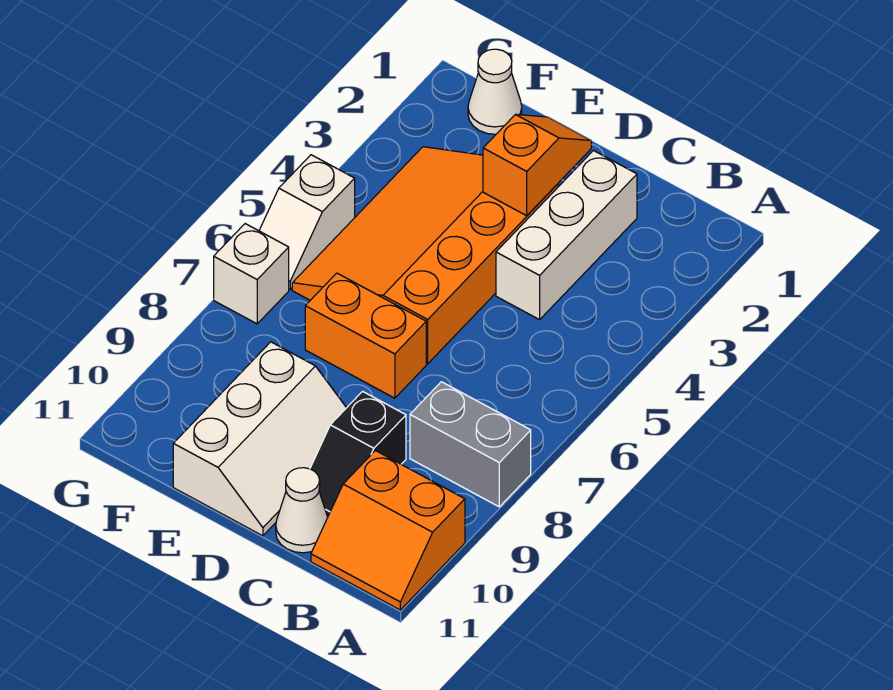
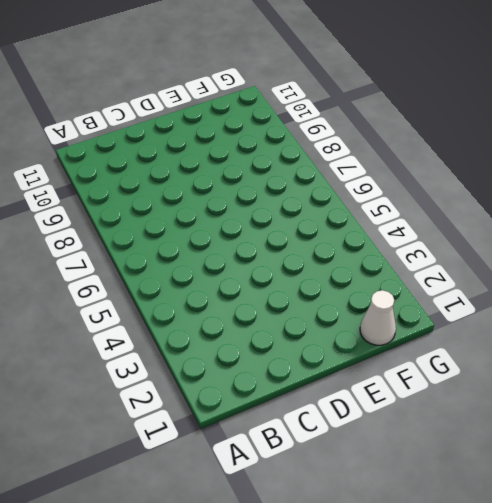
none -> grey 1x2 brick [410,382,531,507]
none -> orange 2x2 slope [311,451,465,610]
none -> white 1x3 brick [496,151,637,320]

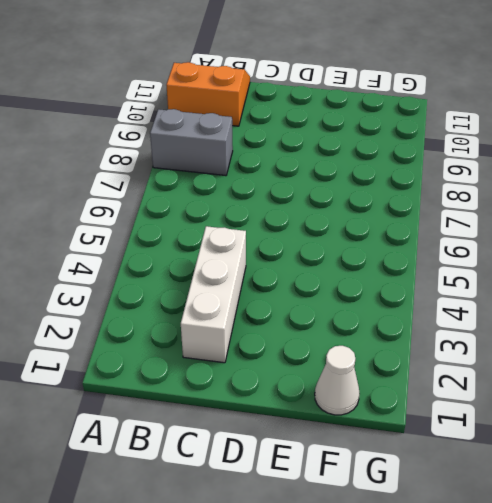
none -> black 1x2 slope [310,391,406,517]
none -> white 1x1 cone [276,468,328,553]
none -> orange 3x4 slope [292,147,558,364]

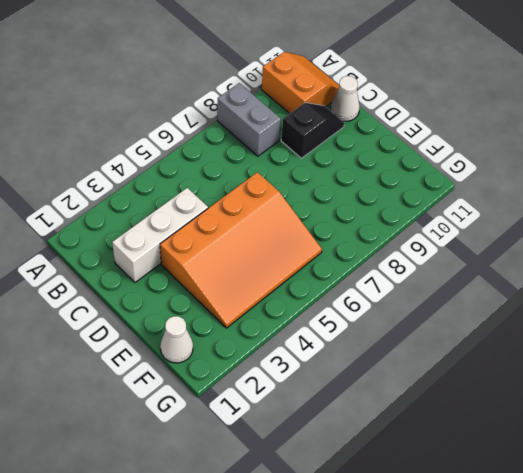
none -> orange 1x2 brick [305,273,426,398]
none -> white 2x3 slope [173,342,346,536]
none -> white 1x2 slope [259,155,355,289]

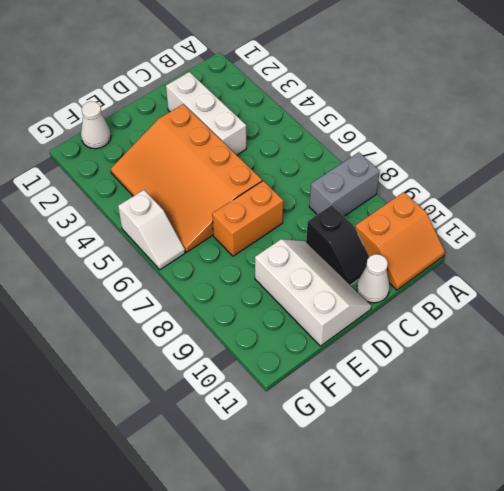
none -> white 1x1 brick [214,224,289,324]
none -> orange 1x2 slope [483,114,591,216]

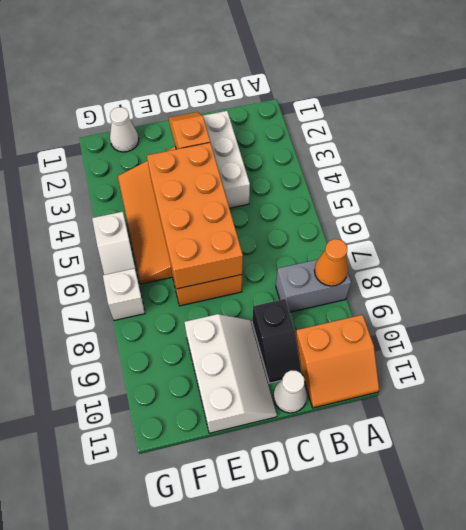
orange 1x1 cone [314,239,348,286] -> none
orange 2x4 brick [147,143,243,289] -> none

